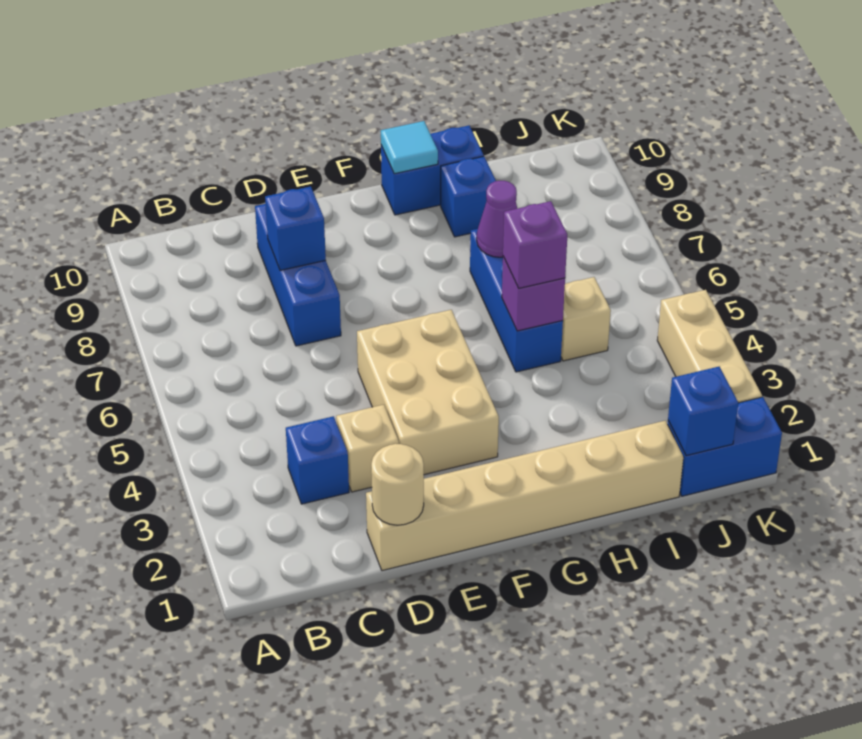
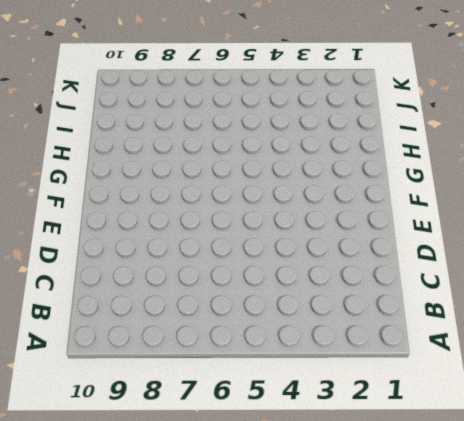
none -> blue 1x1 brick [286,416,349,504]
none -> tan 1x6 brick [366,421,683,571]
none -> tan 1x1 brick [336,405,399,492]

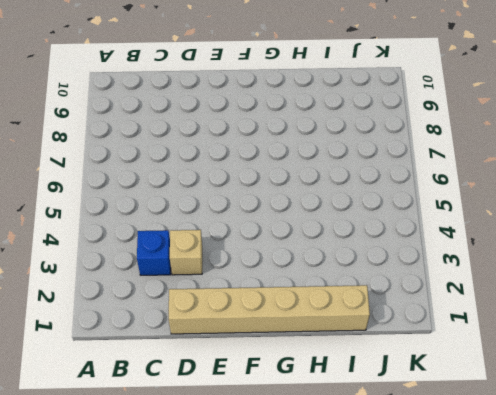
none -> blue 1x3 brick [255,204,341,346]
none -> tan 2x3 brick [357,310,499,475]
none -> blue 1x2 brick [381,125,484,215]

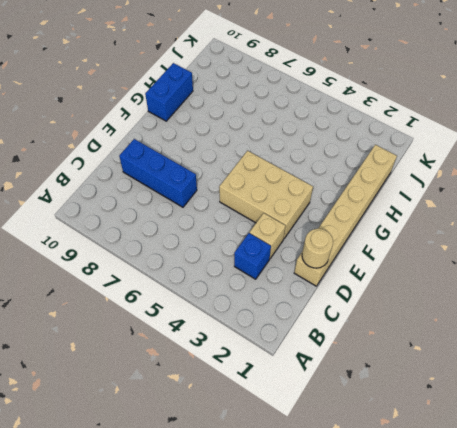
none -> blue 1x3 brick [470,229,563,372]
none -> blue 1x1 brick [441,156,496,237]
none -> tan 1x1 brick [561,277,611,361]

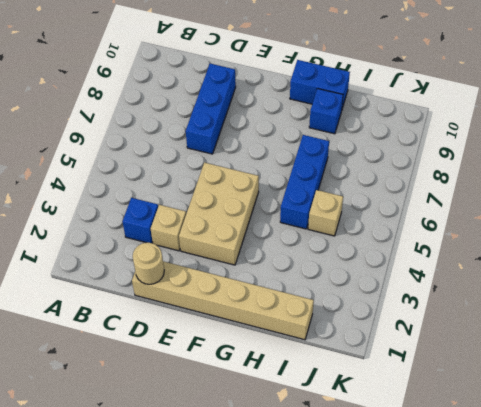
none -> blue 1x2 brick [668,397,782,496]
none -> tan 1x3 brick [657,290,762,403]
none -> blue 1x1 brick [265,186,326,270]

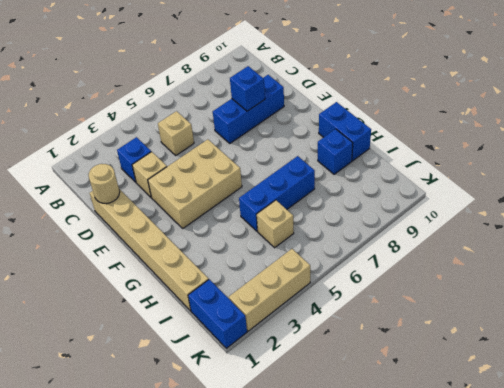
tan 1x1 brick [158,111,194,155] -> none
none -> cyan 1x1 tile [381,121,438,174]
none -> purple 1x1 brick [502,257,565,331]
none -> purple 1x1 cone [477,181,517,257]

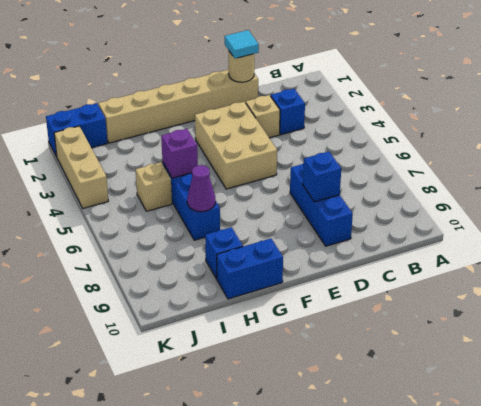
cyan 1x1 tile [225,30,259,58] -> cyan 1x1 tile moved to [381,121,438,174]
none -> blue 1x1 brick [668,367,738,456]
none -> purple 1x1 brick [503,201,567,288]

